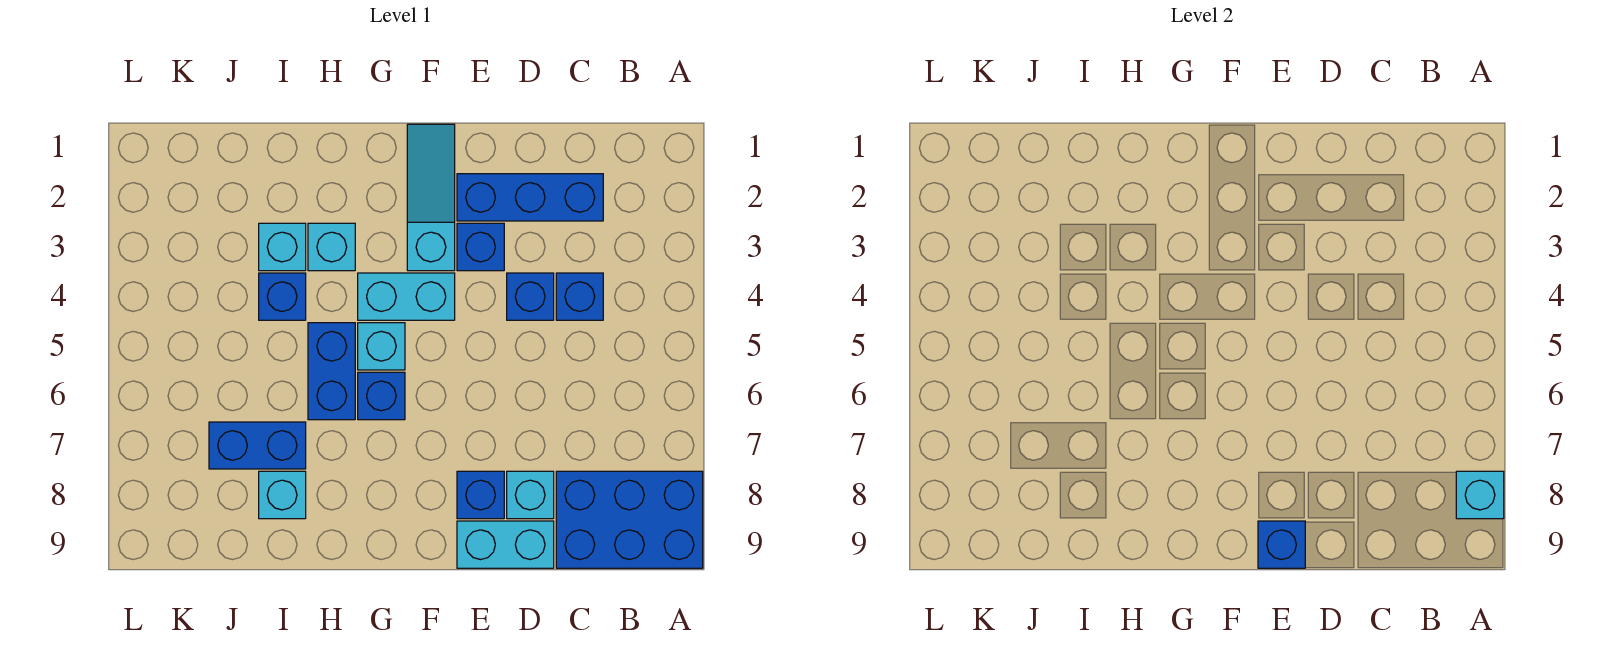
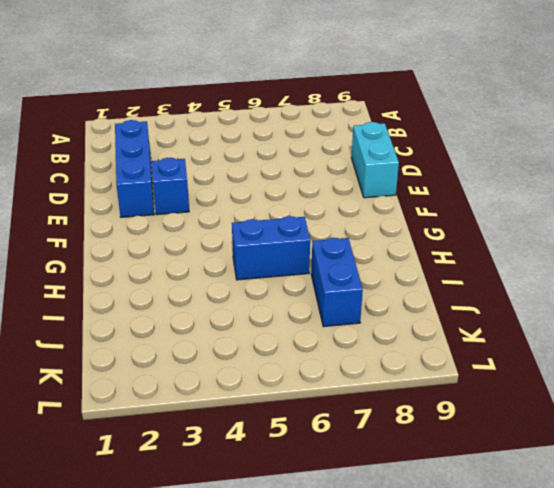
none -> blue 2x3 brick [556,471,703,568]
none -> blue 1x1 brick [556,273,603,320]
none -> blue 1x1 brick [507,273,554,320]

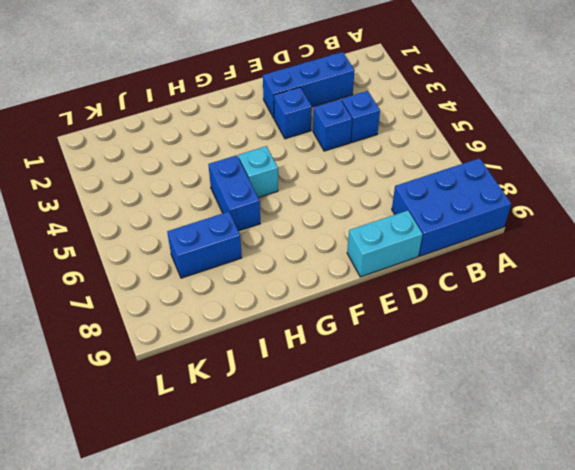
none -> cyan 1x1 brick [507,471,554,519]
none -> blue 1x1 brick [457,471,504,519]
none -> cyan 1x3 slope [407,124,455,271]

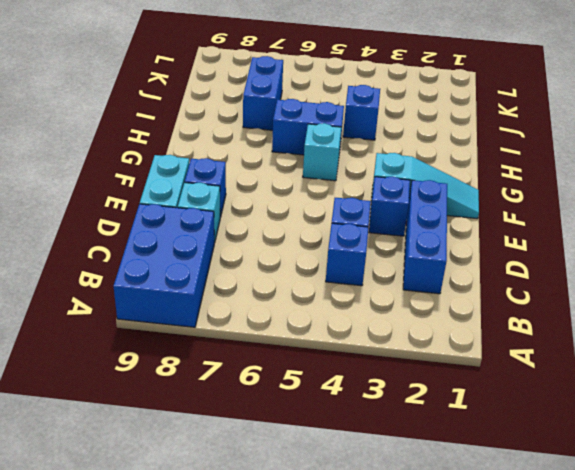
none -> cyan 1x2 brick [358,273,455,320]
none -> blue 1x1 brick [358,372,405,420]
none -> cyan 1x1 brick [308,223,355,271]

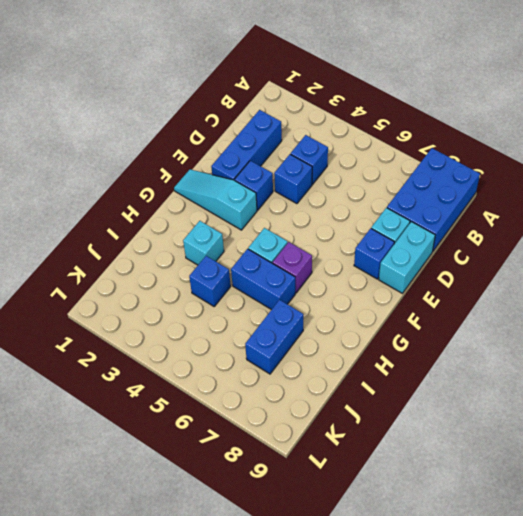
purple 1x1 brick [273,242,312,293] -> blue 1x1 brick [358,372,405,420]
none -> cyan 1x2 brick [358,273,455,320]
none -> cyan 1x1 brick [259,223,306,271]
none -> cyan 1x1 brick [259,471,306,519]

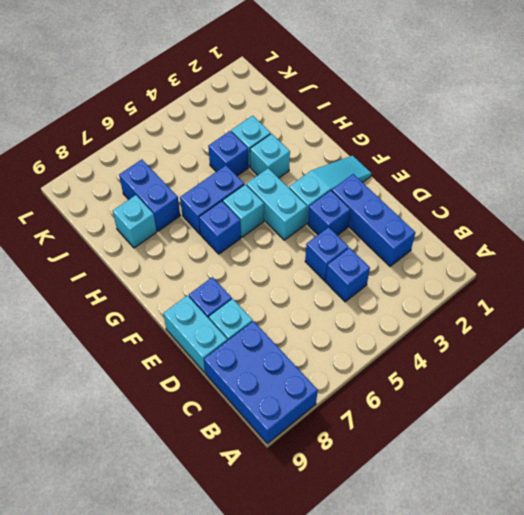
none -> cyan 1x1 brick [1456,471,1504,519]
none -> blue 1x1 brick [1258,521,1305,568]

